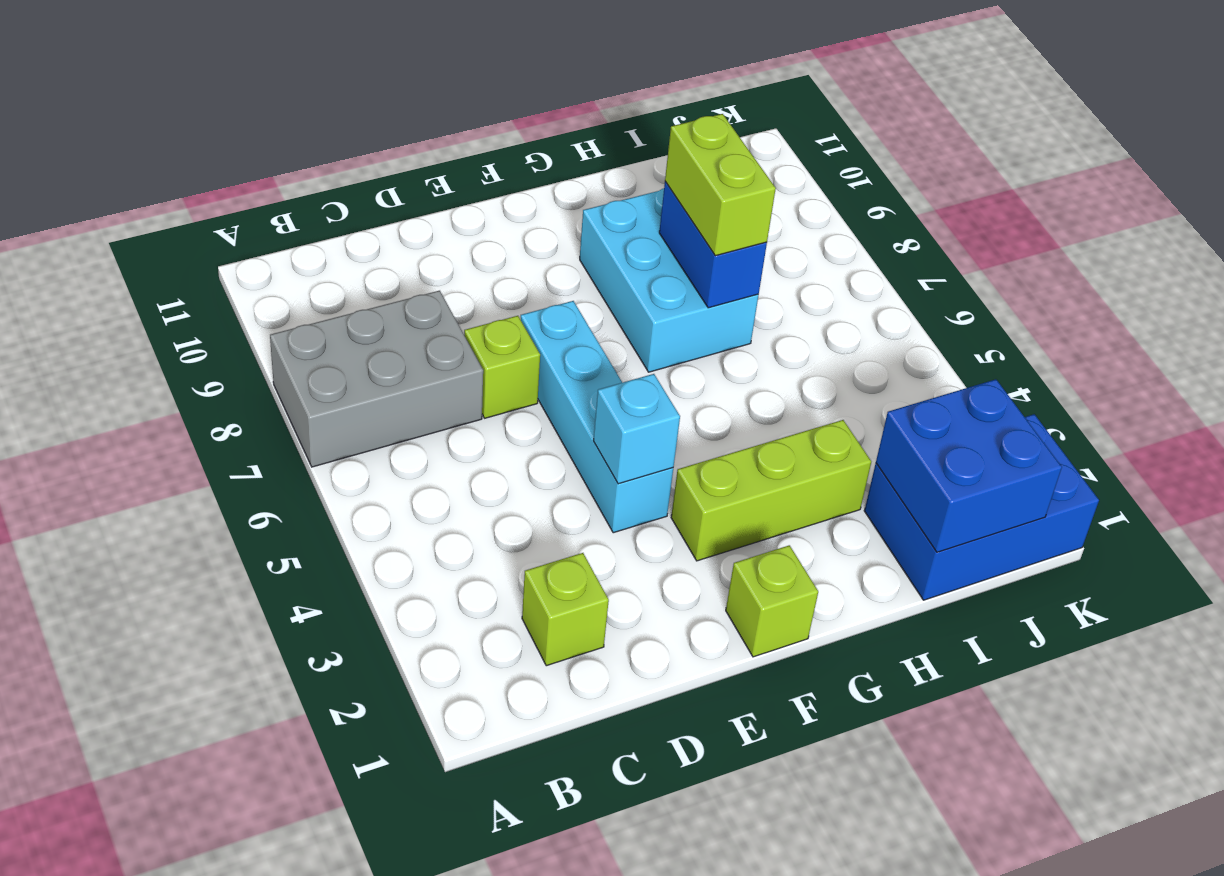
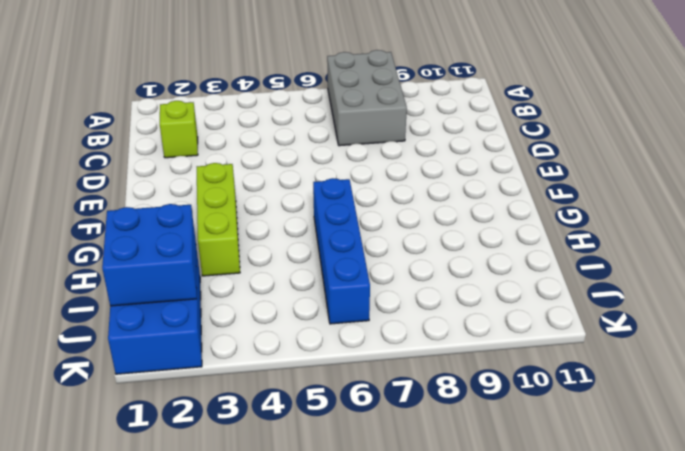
blue 1x4 brick [313,178,370,324] -> none
none -> lime 1x1 brick [464,316,540,418]
none -> cyan 1x4 brick [520,301,673,533]
none -> lime 1x1 brick [726,545,818,657]

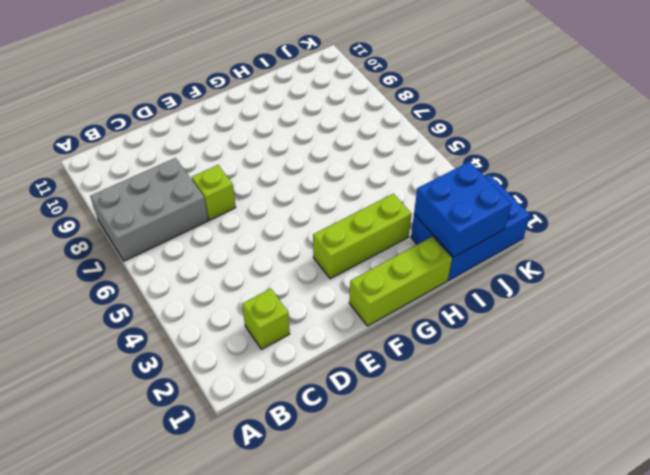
lime 1x3 brick [349,237,452,326] -> lime 1x1 brick [726,545,818,657]
none -> cyan 1x4 brick [520,301,673,533]
none -> cyan 2x3 brick [580,188,758,372]
none -> cyan 1x1 brick [593,374,680,484]

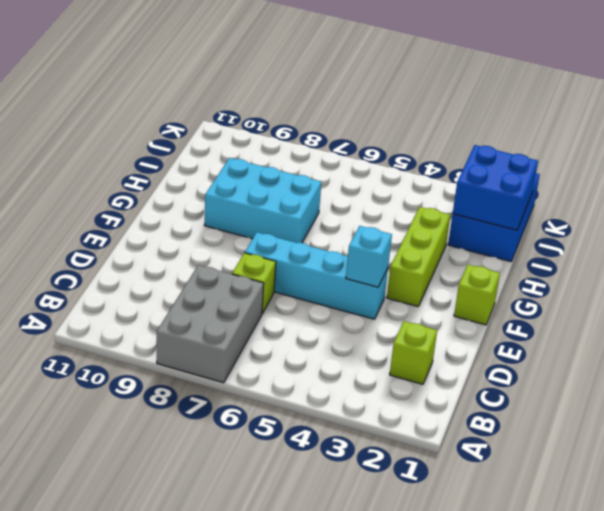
none -> blue 1x2 brick [659,181,767,308]
none -> lime 1x2 brick [665,114,776,256]

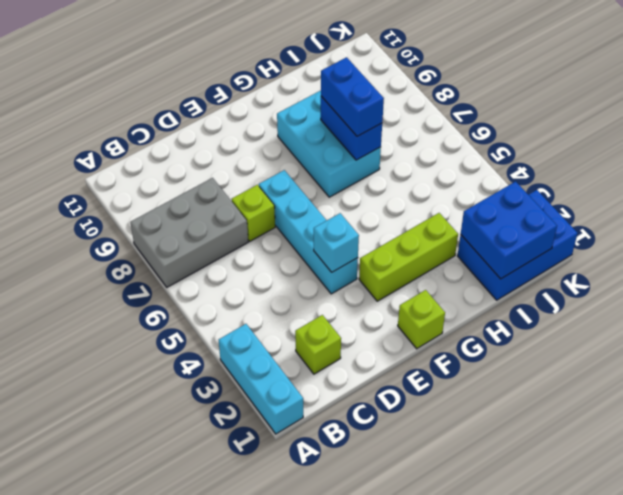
cyan 1x3 brick [219,324,303,434] -> none
blue 1x2 brick [321,57,384,136] -> lime 1x2 brick [665,114,776,256]

